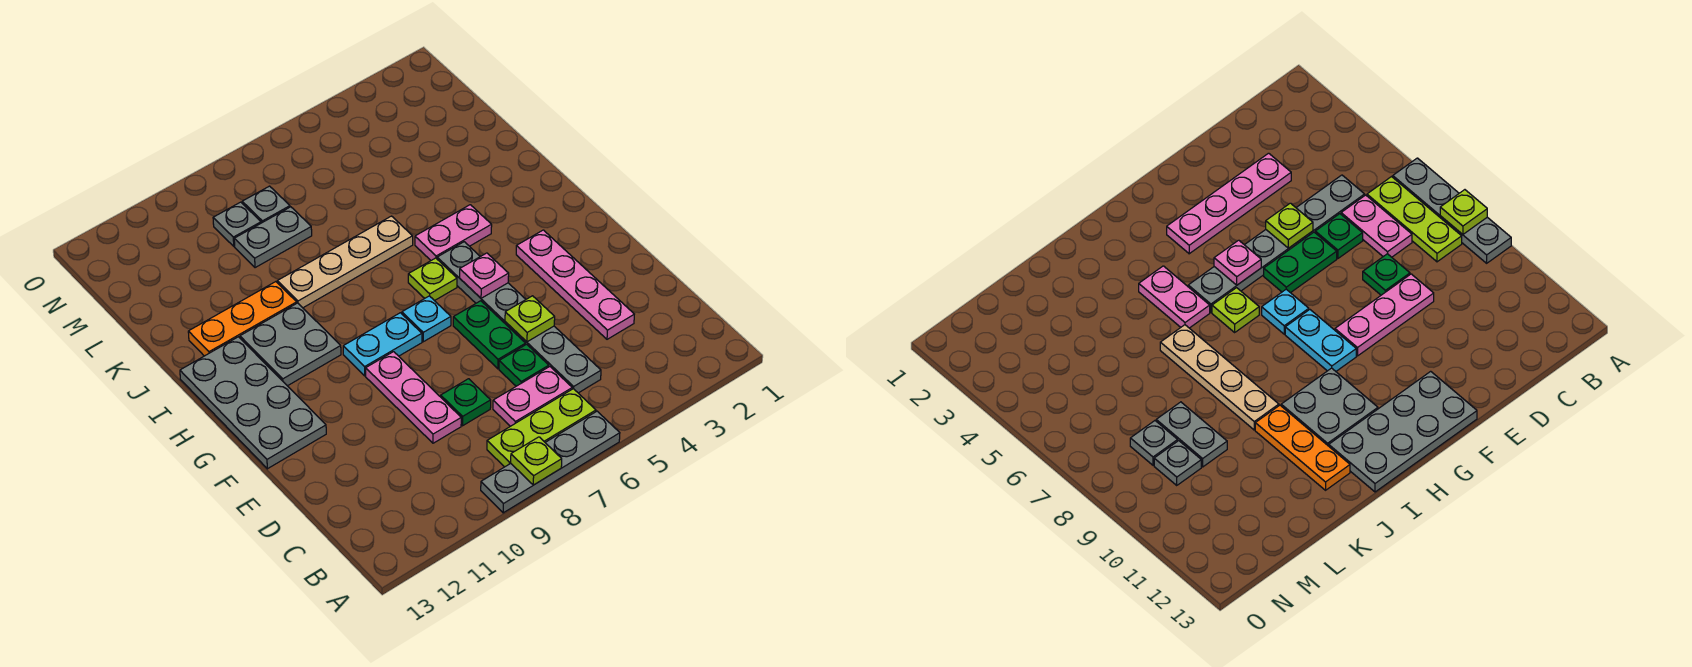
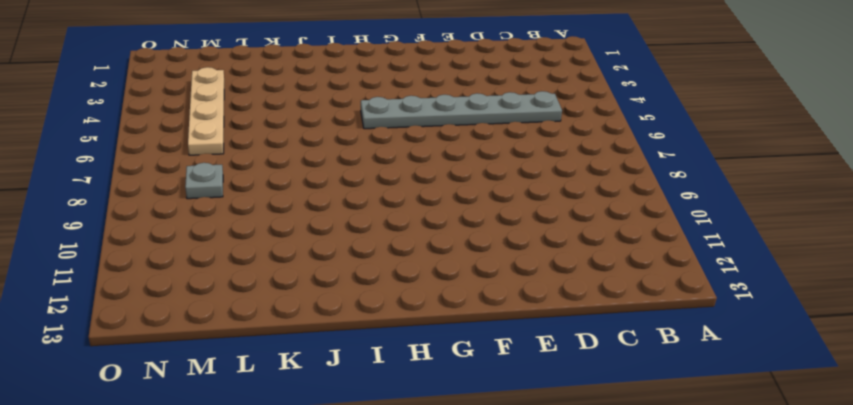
tan 1x4 plate [188,67,224,155] -> tan 1x4 plate moved to [277,216,413,308]
none -> grey 1x4 plate [481,411,620,513]
none -> lime 1x3 plate [487,389,596,467]
none -> pink 1x2 plate [493,367,572,426]

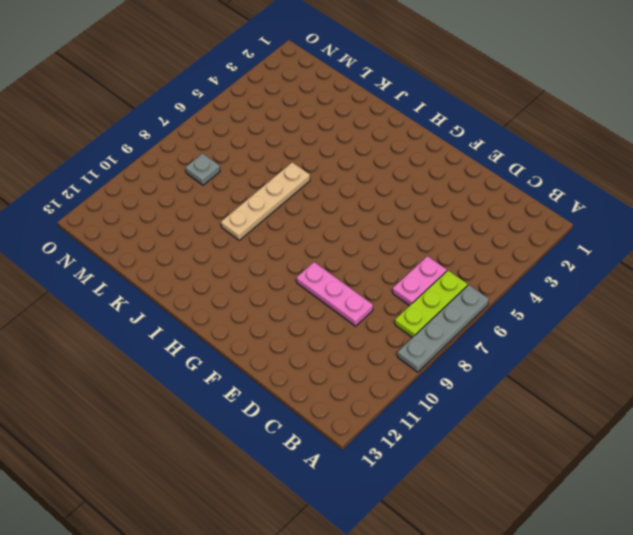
none -> grey 1x6 plate [437,242,601,393]
none -> pink 1x4 plate [516,230,634,339]
none -> green 1x1 plate [499,344,549,386]

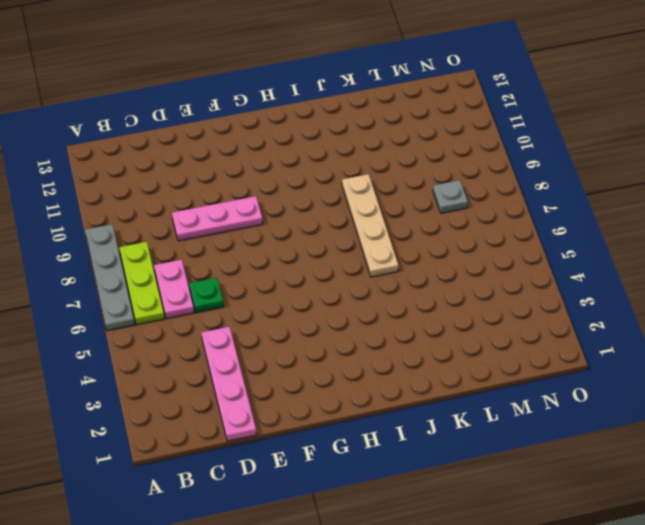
pink 1x4 plate [201,327,256,441] -> pink 1x4 plate turned to [516,230,634,339]
none -> grey 1x6 plate [437,242,601,393]
none -> green 1x1 plate [441,379,491,426]
none -> green 1x2 plate [453,301,526,369]

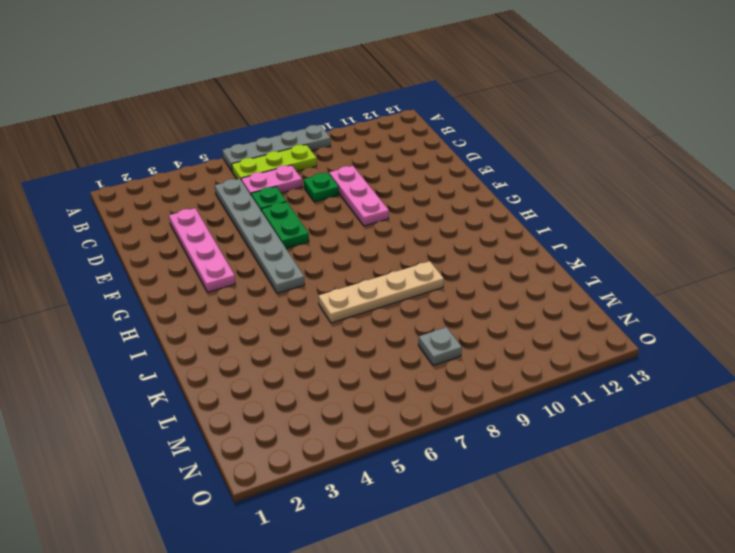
none -> grey 2x4 plate [180,337,326,469]
none -> cyan 1x1 plate [402,296,451,342]
none -> cyan 1x2 plate [343,313,422,376]

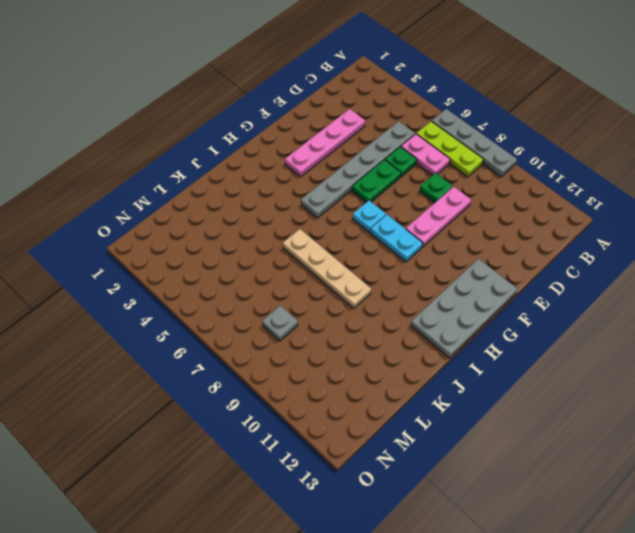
none -> lime 1x1 plate [408,258,457,301]
none -> grey 2x2 plate [240,303,341,386]
none -> pink 1x2 plate [415,205,492,260]

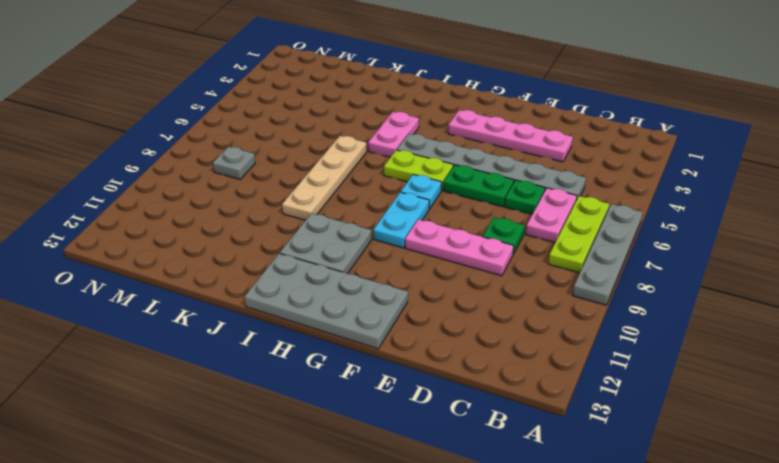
lime 1x2 plate [384,150,453,191] -> lime 1x1 plate [408,258,457,301]
none -> orange 1x3 plate [188,282,297,356]
none -> grey 1x2 plate [234,207,312,268]
none -> grey 1x1 plate [213,202,261,246]

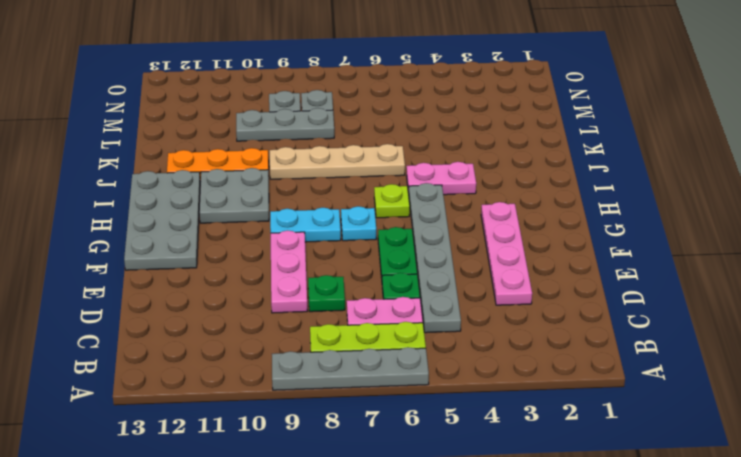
grey 1x3 plate [236,108,334,141] -> grey 1x2 plate [234,207,312,268]
none -> lime 1x1 plate [511,437,562,485]
none -> lime 1x1 plate [505,296,555,342]
none -> pink 1x1 plate [460,253,509,298]

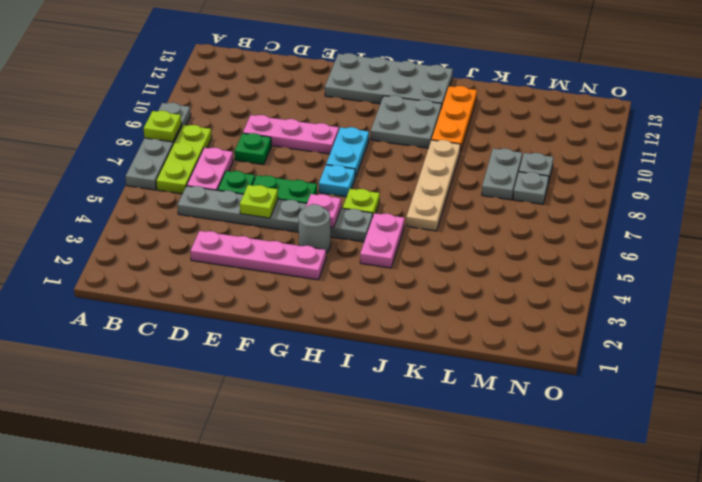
grey 1x1 round brick [298,204,330,253] -> none

